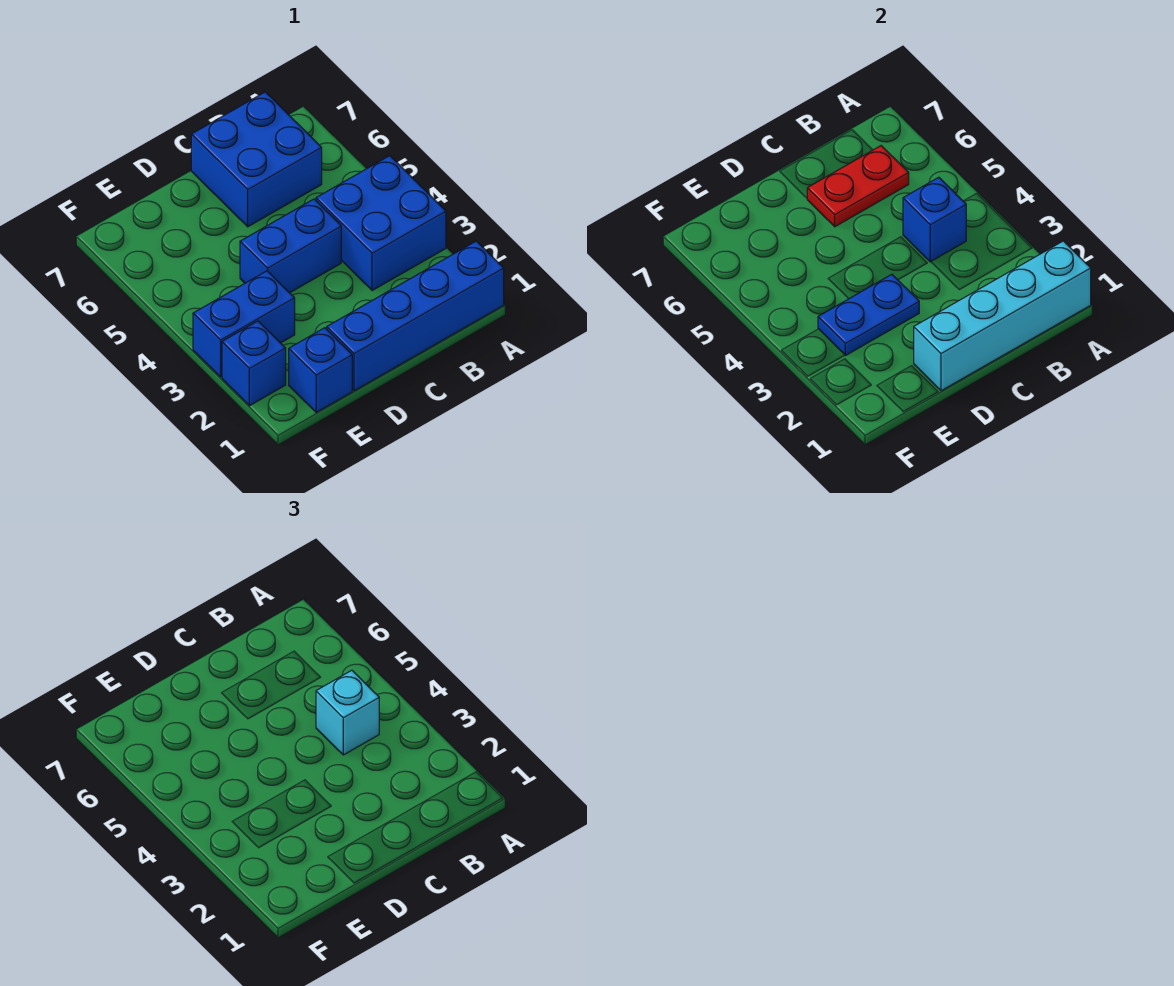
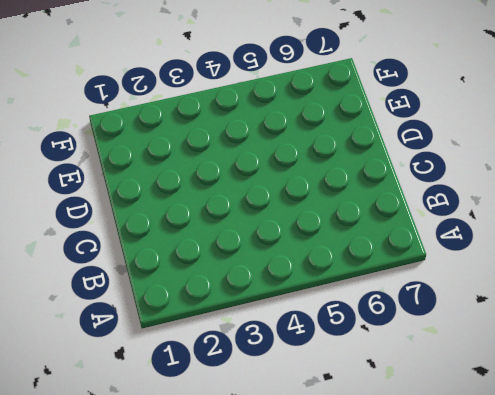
none -> blue 1x4 brick [327,241,504,391]
none -> blue 2x2 brick [316,156,446,291]
none -> blue 2x2 brick [191,92,322,227]

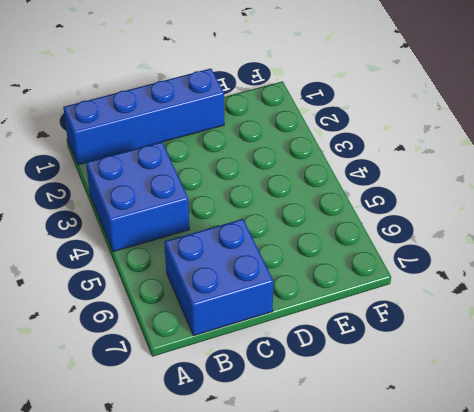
none -> blue 1x2 brick [240,199,341,293]
none -> blue 1x1 brick [289,328,352,412]
none -> blue 1x2 brick [193,271,295,377]

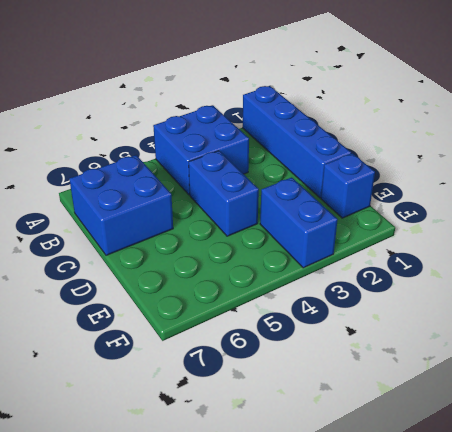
none -> blue 1x1 brick [222,321,286,406]
none -> cyan 1x4 brick [914,241,1091,391]
none -> blue 1x1 brick [903,177,966,262]

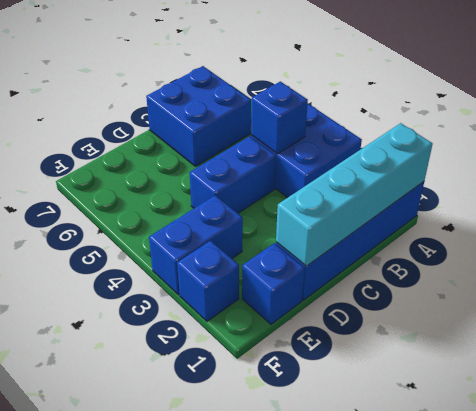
none -> red 1x2 plate [807,146,909,227]
none -> blue 1x2 plate [818,274,919,356]
none -> cyan 1x1 brick [316,670,379,755]

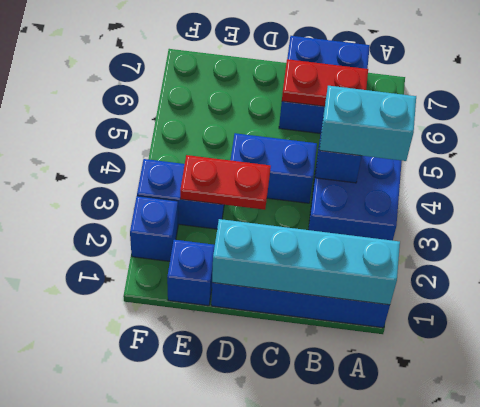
cyan 1x2 brick [319,86,416,161] -> cyan 1x1 brick [316,670,379,755]
red 1x2 plate [180,155,271,210] -> blue 1x2 plate [818,274,919,356]

